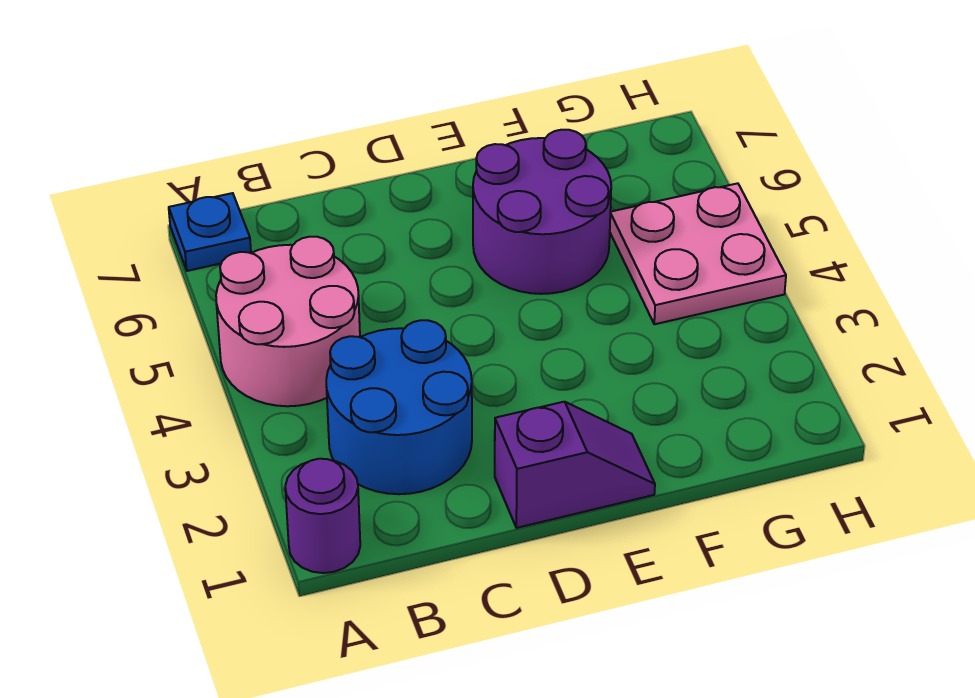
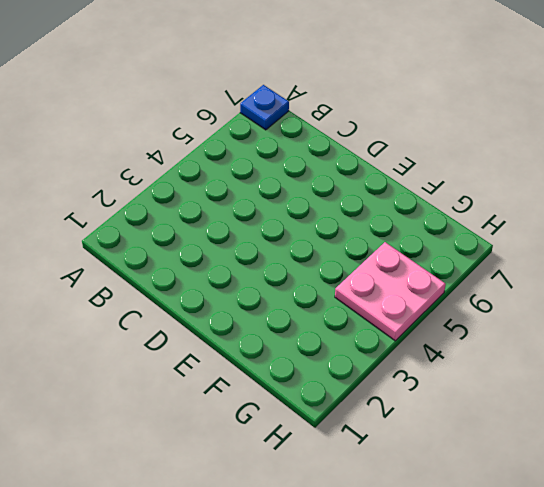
none -> purple 1x1 round brick [285,459,360,573]
none -> pink 2x2 round brick [216,237,360,406]

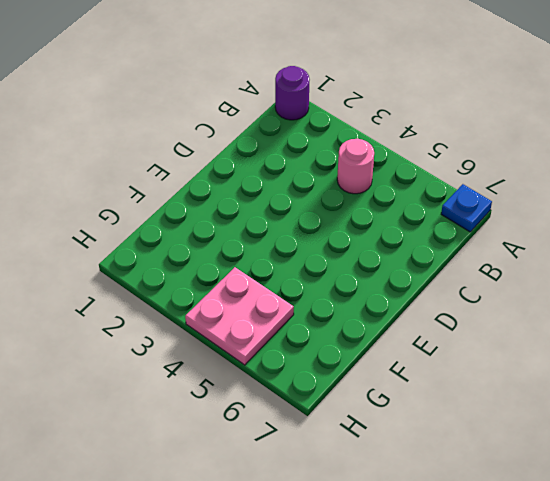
pink 1x1 round brick [337,138,374,194] -> pink 2x2 round brick [216,237,360,406]
none -> blue 2x2 round brick [326,320,472,494]
none -> purple 1x2 slope [495,402,655,528]

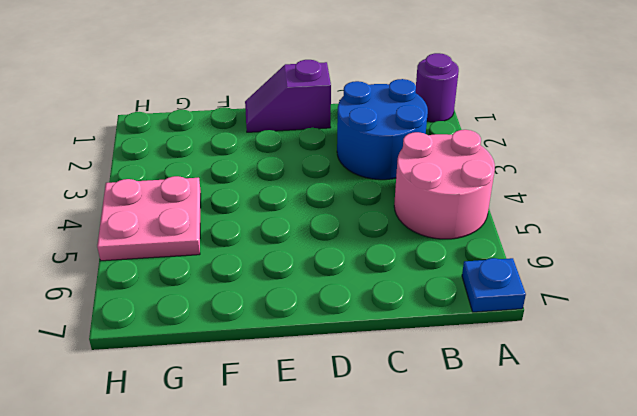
none -> purple 2x2 round brick [473,130,611,294]

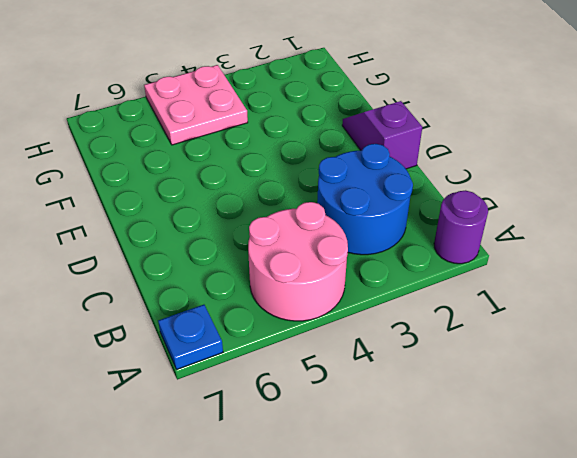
none -> purple 2x2 round brick [473,130,611,294]

